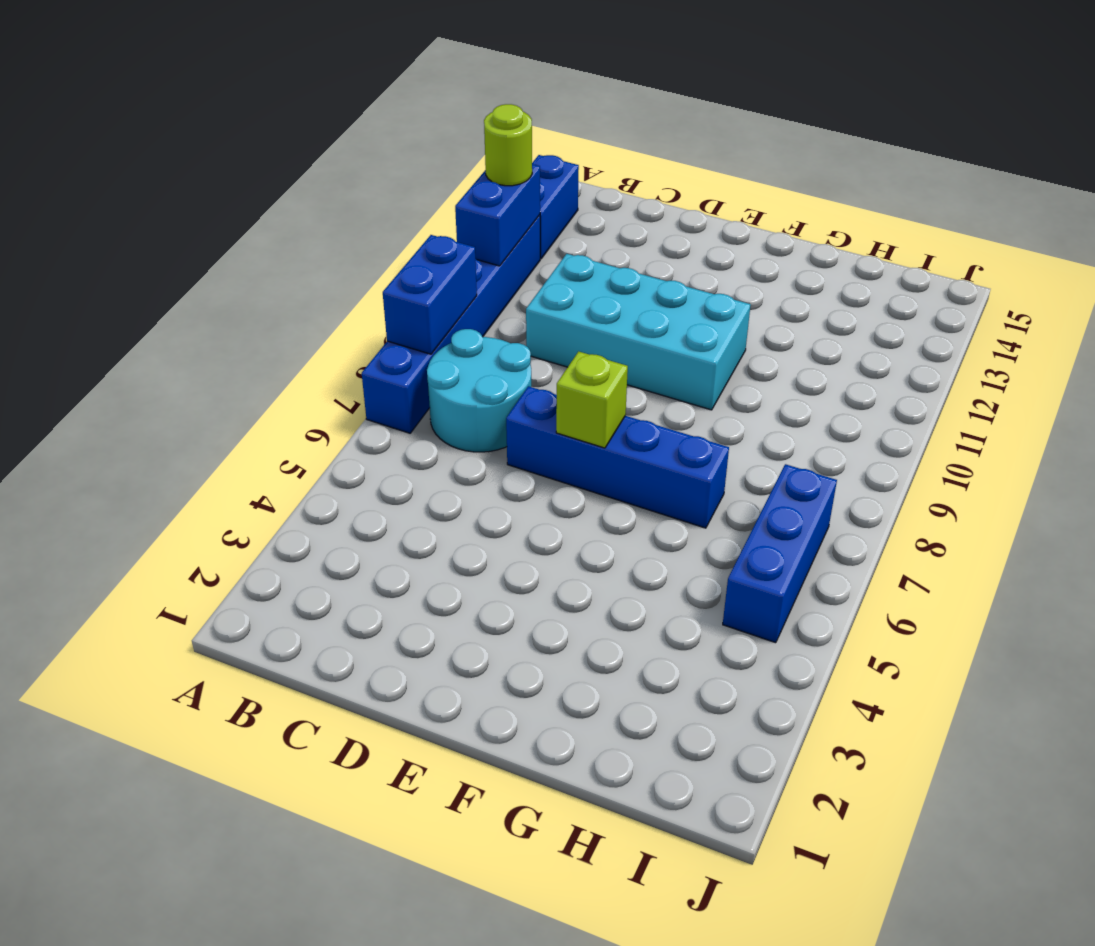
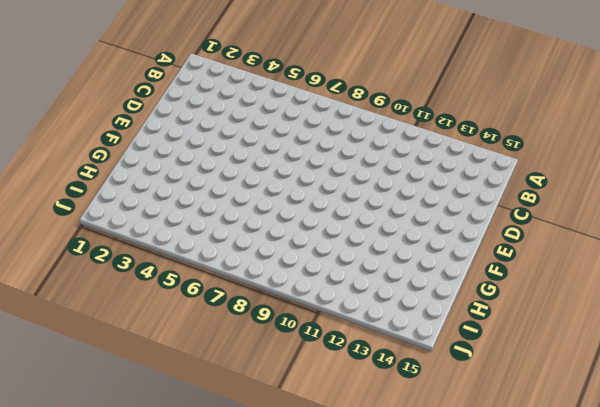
none -> blue 1x6 brick [362,215,540,433]
none -> blue 1x2 brick [532,155,579,259]

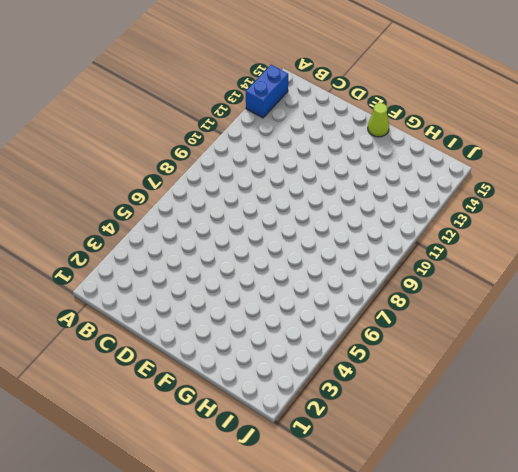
lime 1x1 cone [368,103,389,137] -> none
none -> blue 1x6 brick [362,215,540,433]
none -> cyan 2x2 round brick [427,329,531,452]

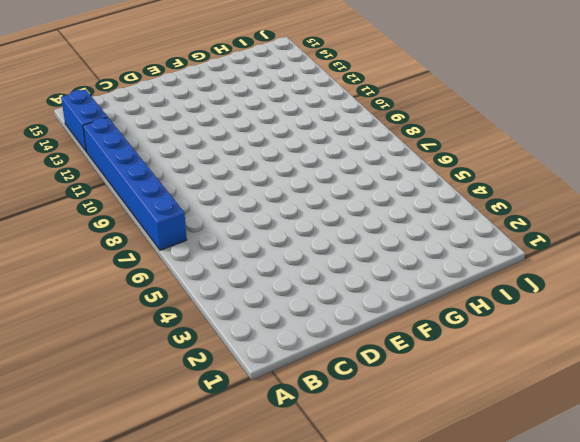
none -> cyan 2x2 round brick [427,329,531,452]
none -> cyan 2x4 brick [526,254,751,410]

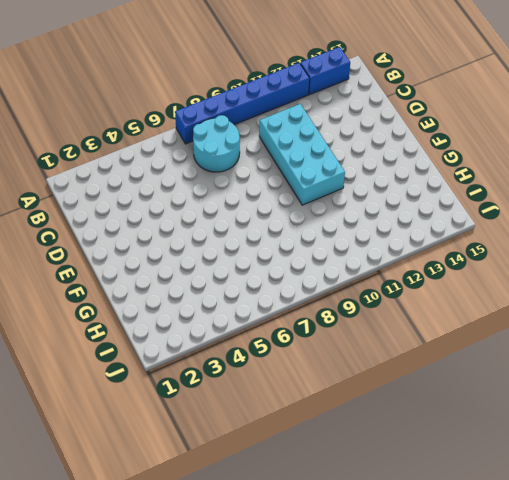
none -> blue 1x4 brick [506,386,729,528]
none -> blue 1x3 brick [723,464,837,643]

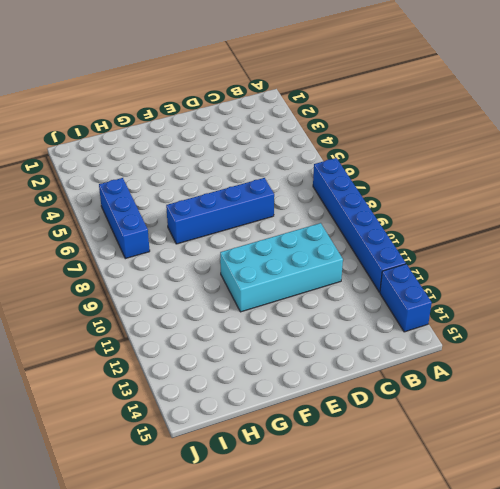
none -> cyan 2x2 round brick [427,329,531,452]
none -> blue 1x2 brick [383,235,477,354]

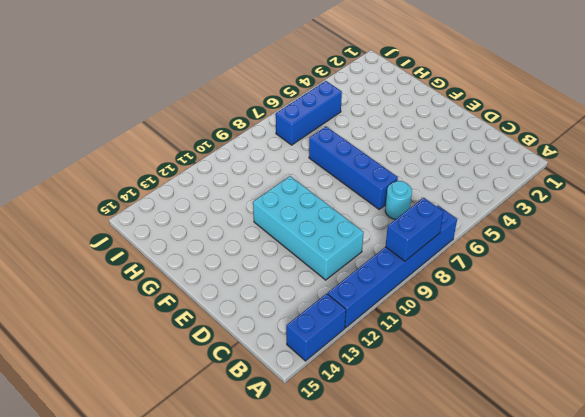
cyan 1x1 round brick [385,181,412,220] -> cyan 2x2 round brick [427,329,531,452]
none -> blue 1x2 brick [455,164,540,266]
none -> lime 1x1 brick [556,351,628,448]

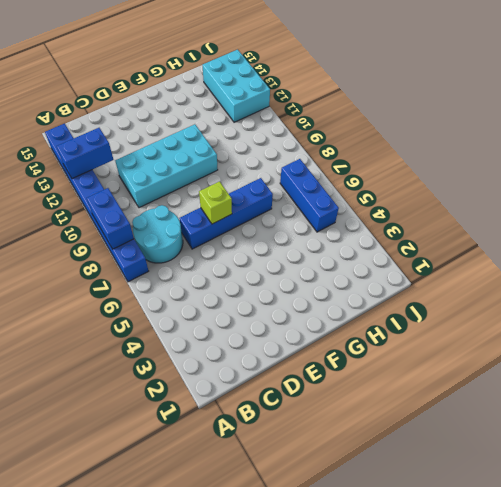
blue 1x2 brick [57,128,113,179] -> blue 1x2 brick turned to [455,164,540,266]
cyan 2x3 brick [203,50,270,122] -> none
none -> lime 1x1 round brick [484,104,532,186]

